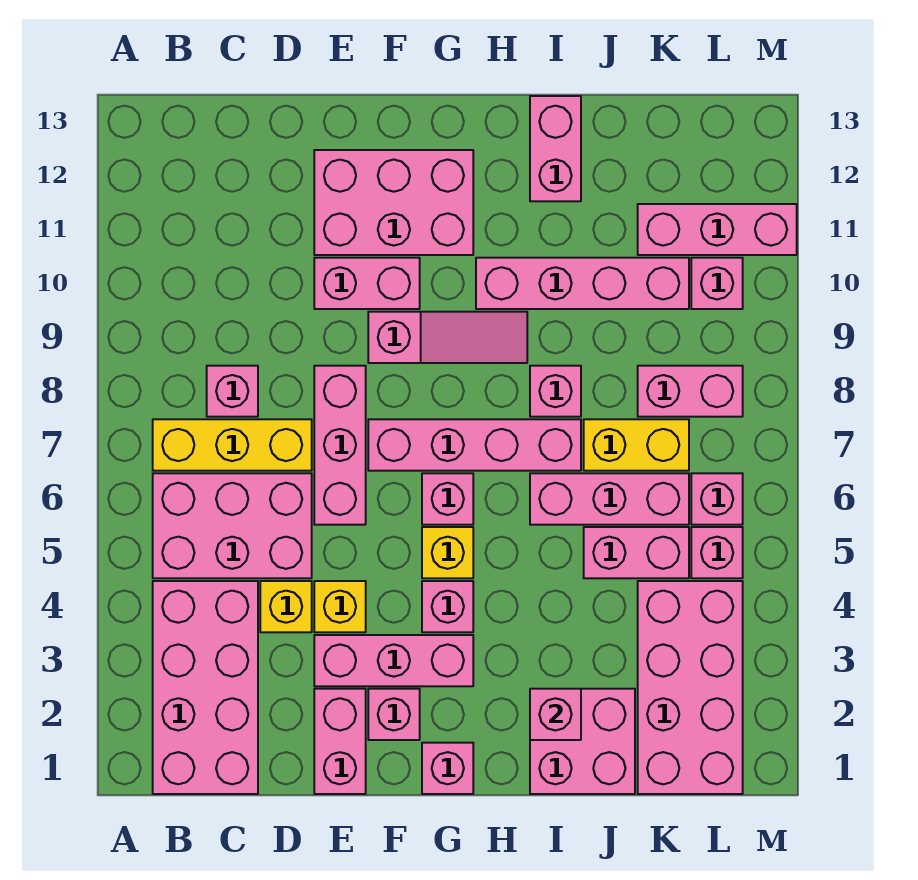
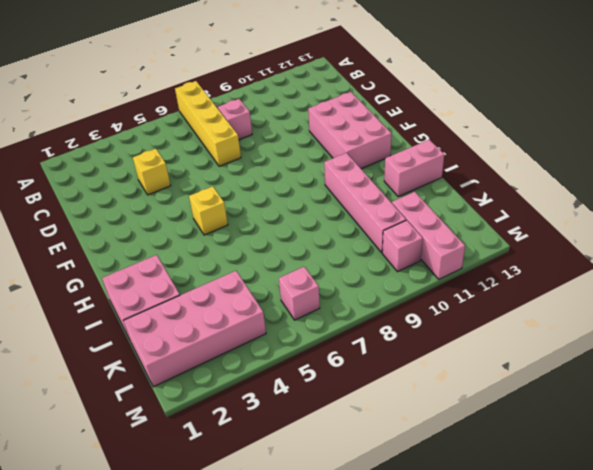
yellow 1x4 brick [175,81,241,166] -> yellow 1x3 brick [153,419,312,471]
none -> pink 2x4 brick [153,581,258,794]
none -> pink 2x3 brick [153,473,312,578]
none -> pink 1x2 brick [314,689,366,794]
none -> pink 1x3 brick [314,635,473,686]

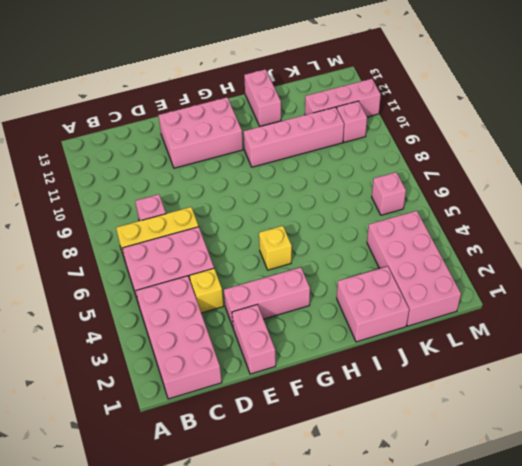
none -> yellow 1x1 brick [314,581,366,632]
none -> pink 1x3 brick [314,366,366,525]
none -> pink 1x2 brick [314,258,420,309]
none -> pink 1x1 brick [368,689,420,740]

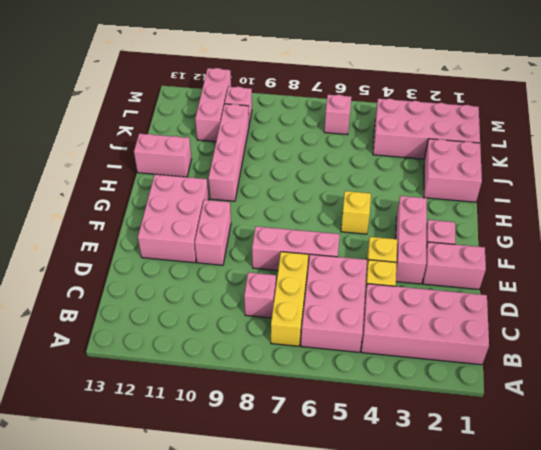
none -> pink 1x4 brick [368,419,581,471]
none -> pink 1x3 slope [368,312,527,363]
none -> pink 1x1 brick [422,743,473,794]
none -> pink 1x1 brick [422,581,473,632]

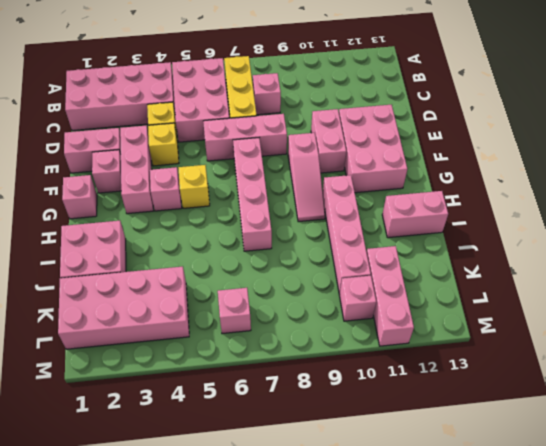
none -> pink 1x1 brick [422,473,473,525]
none -> pink 1x3 brick [530,473,689,525]
none -> pink 1x1 brick [530,366,581,417]
none -> pink 1x2 brick [584,527,689,578]

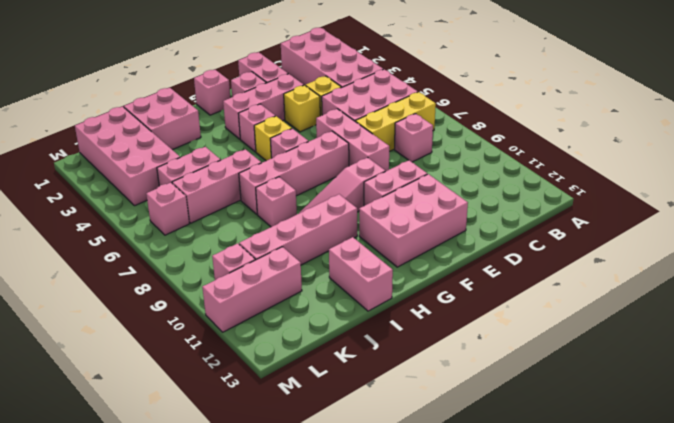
none -> yellow 1x2 brick [584,419,689,471]
none -> pink 1x2 brick [638,366,743,417]
none -> pink 1x1 brick [691,527,743,578]
none -> pink 1x1 brick [530,689,581,740]

